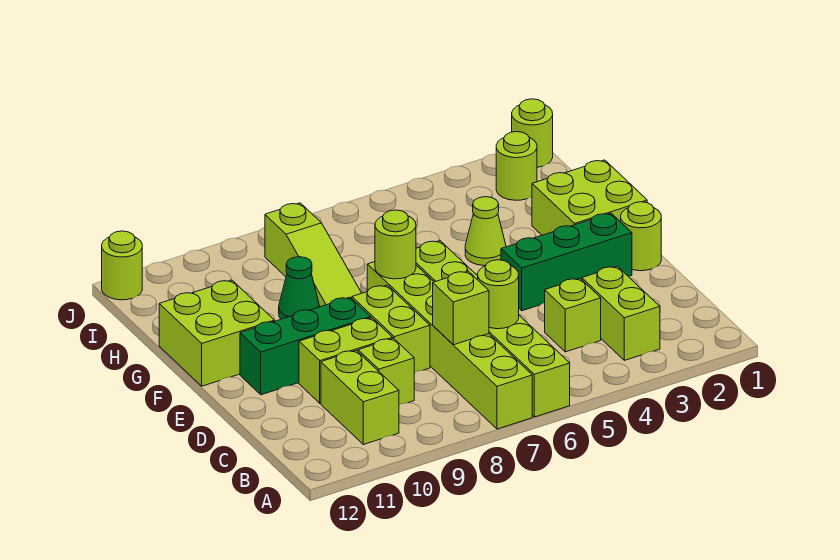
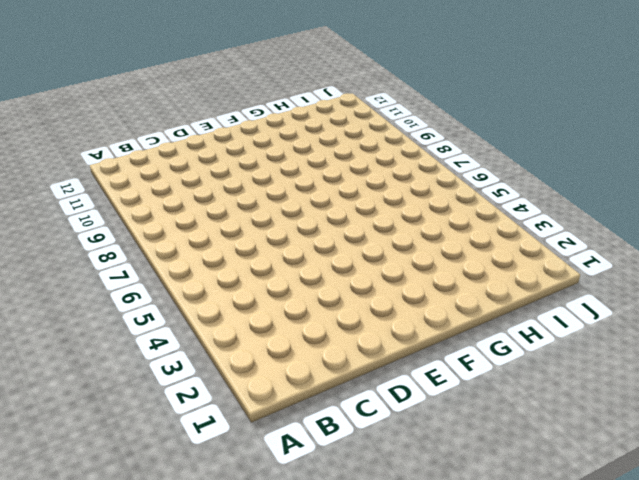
none -> lime 1x6 brick [416,241,570,417]
none -> lime 1x6 brick [367,262,532,429]
none -> lime 1x2 brick [582,266,660,360]

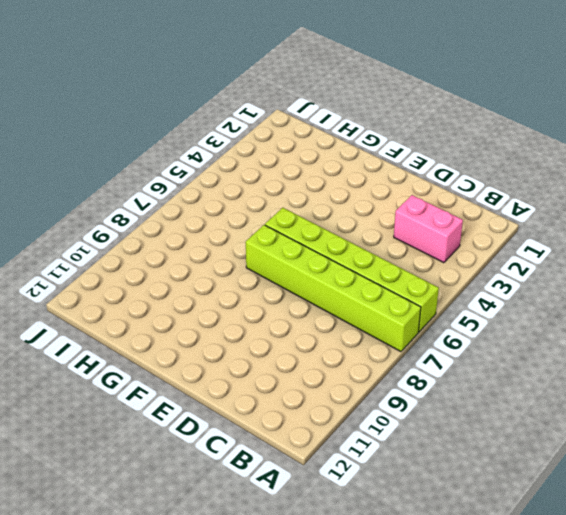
pink 1x2 brick [394,195,463,263] -> lime 1x2 brick [582,266,660,360]
none -> lime 1x2 brick [321,350,399,445]
none -> lime 1x1 brick [545,278,601,352]
none -> lime 1x1 brick [358,338,414,405]

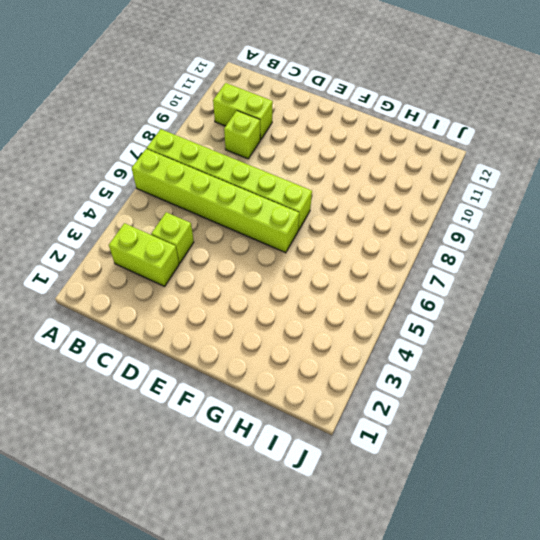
none -> lime 1x2 brick [352,285,430,373]
none -> lime 1x2 brick [299,318,393,403]
none -> lime 1x1 round brick [621,202,661,271]

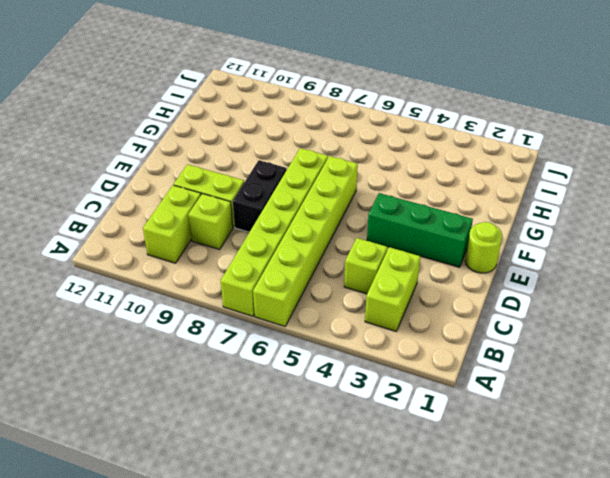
black 1x2 brick [233,160,287,232] -> lime 1x2 brick [352,285,430,373]
none -> green 1x3 brick [240,297,371,395]
none -> lime 2x2 brick [532,160,647,235]
none -> lime 2x2 brick [159,280,275,386]

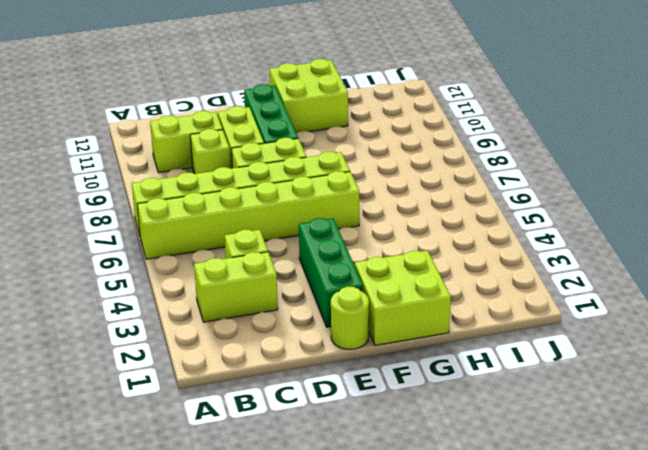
none -> lime 1x1 cone [465,197,506,266]
none -> lime 1x3 slope [265,203,361,307]
none -> green 1x1 cone [279,257,319,319]

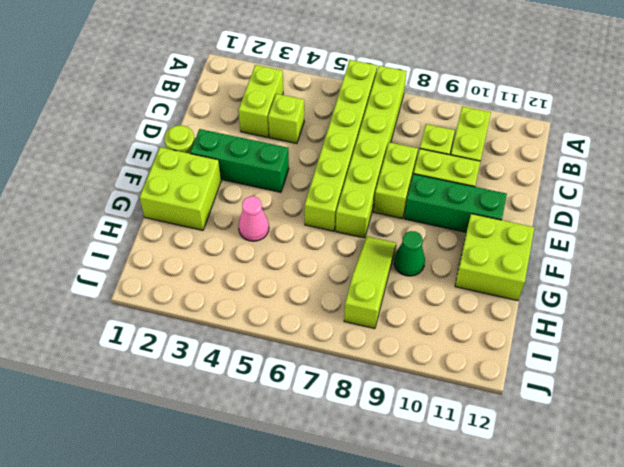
pink 1x1 cone [239,196,269,241] -> lime 1x1 cone [465,197,506,266]
none -> lime 1x1 round brick [496,132,537,200]
none -> lime 1x1 round brick [512,99,553,167]
none -> lime 1x1 round brick [102,231,142,300]

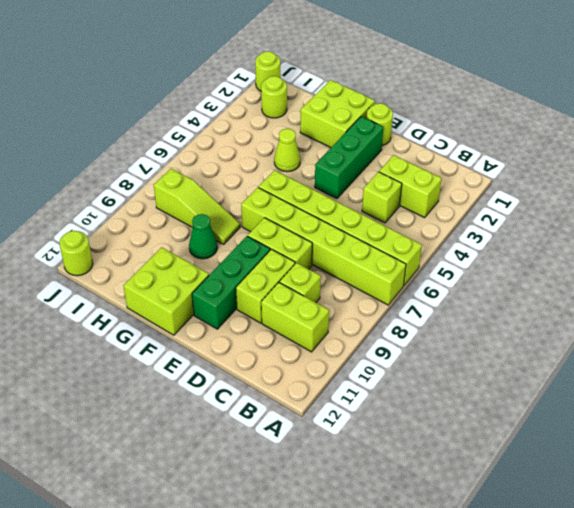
none -> lime 1x1 round brick [478,260,519,329]
none -> lime 1x1 brick [433,271,489,345]
none -> lime 1x1 round brick [375,210,416,279]

